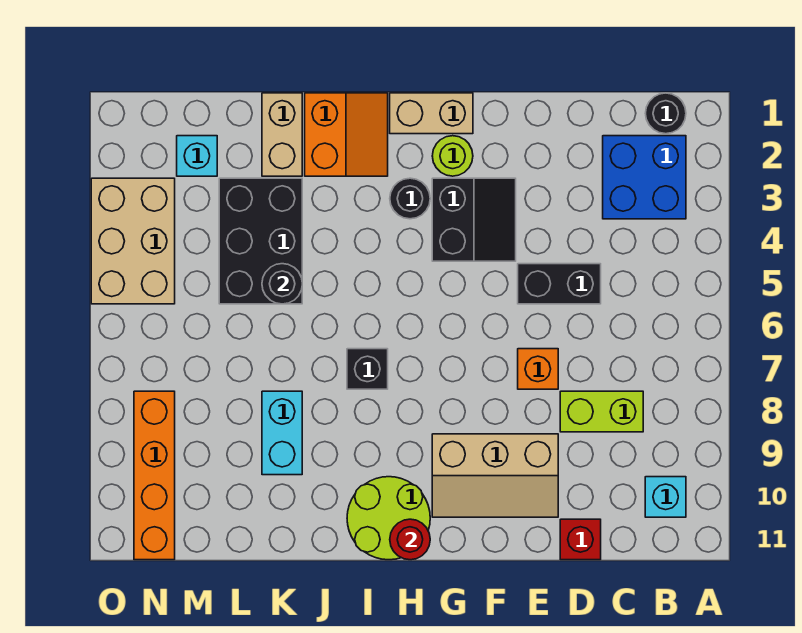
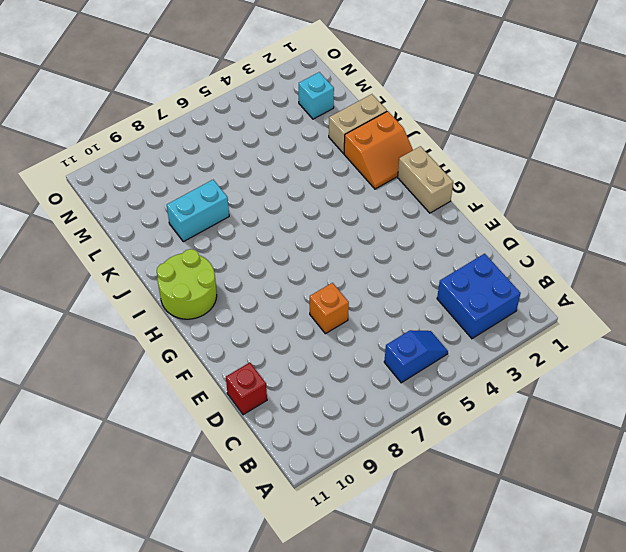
blue 1x2 slope [384,330,448,383] -> none
none -> black 1x1 round brick [645,93,686,134]
none -> cyan 1x1 brick [645,477,686,517]
none -> lime 1x2 brick [560,391,643,432]

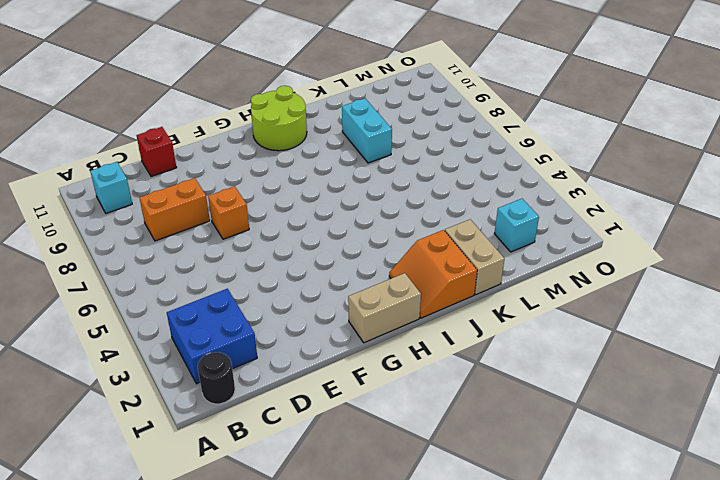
orange 1x2 brick [140,178,210,241] -> lime 1x2 brick [560,391,643,432]
none -> black 1x2 brick [518,264,601,304]
none -> tan 2x3 slope [432,434,558,517]
none -> black 2x2 slope [432,178,516,261]

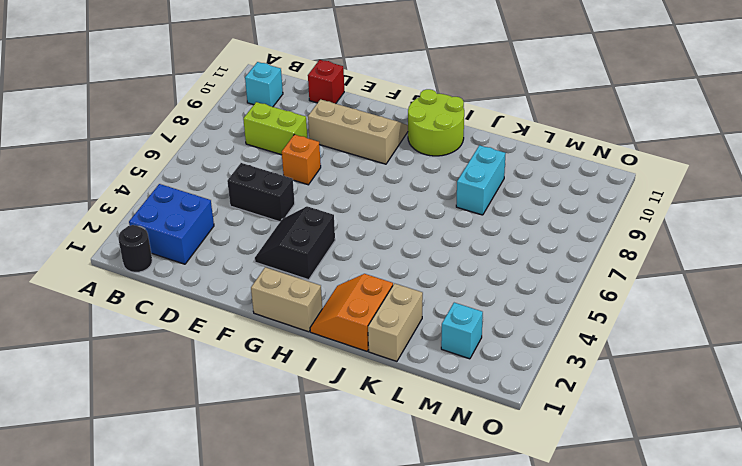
none -> lime 1x1 round brick [432,136,473,176]
none -> black 1x1 round brick [390,178,430,219]
none -> black 1x1 brick [347,349,388,389]

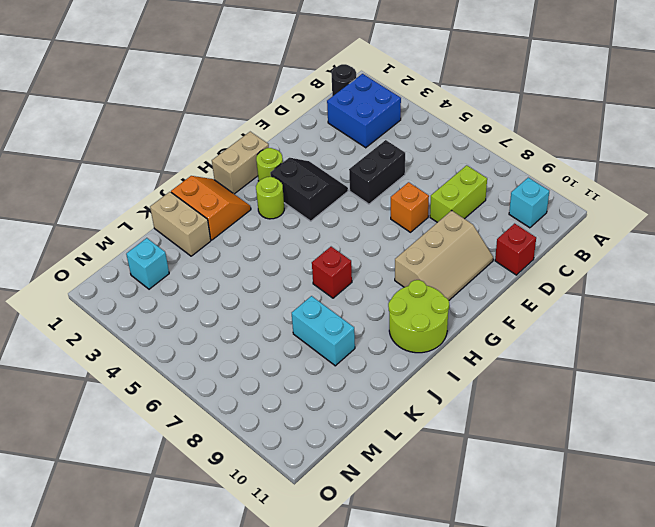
lime 1x1 round brick [256,177,284,219] -> black 1x1 round brick [390,178,430,219]
red 1x1 brick [312,247,352,298] -> black 1x1 brick [347,349,388,389]
none -> black 2x3 brick [219,178,302,304]
none -> tan 2x3 brick [91,178,175,304]
none -> orange 1x4 brick [134,391,175,560]

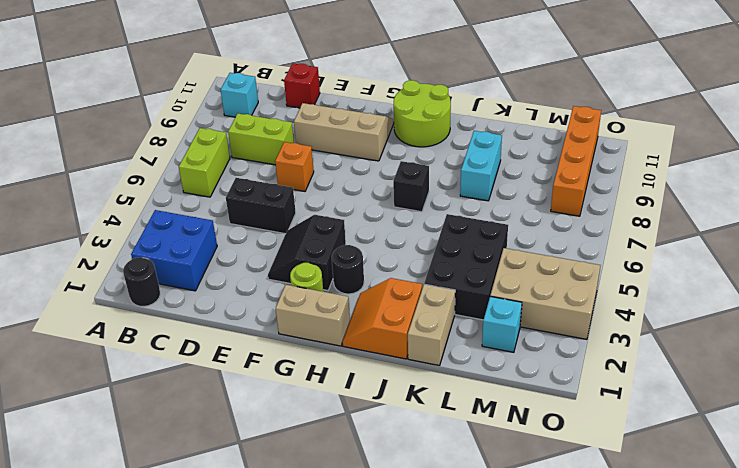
lime 1x2 brick [179,128,230,197] -> none
tan 2x3 brick [490,248,601,339] -> tan 2x3 brick turned to [91,178,175,304]
none -> red 1x1 round brick [390,519,430,560]
none -> black 1x1 round brick [262,264,302,304]

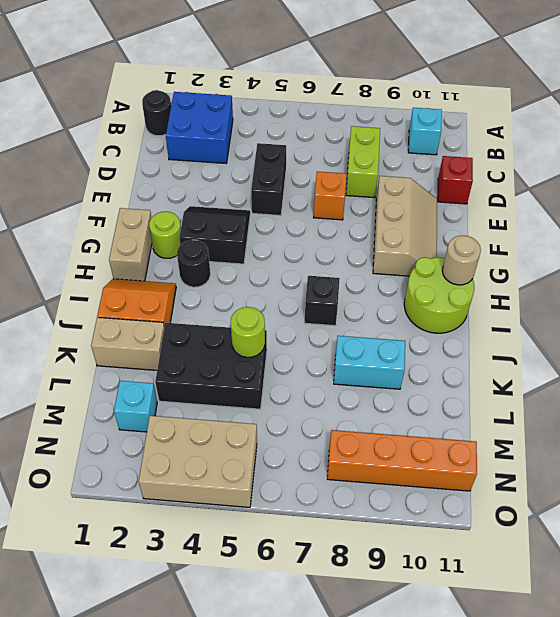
tan 1x1 round brick [442,236,481,285] -> red 1x1 round brick [390,519,430,560]
lime 1x1 round brick [231,307,265,357] -> black 1x1 round brick [262,264,302,304]

